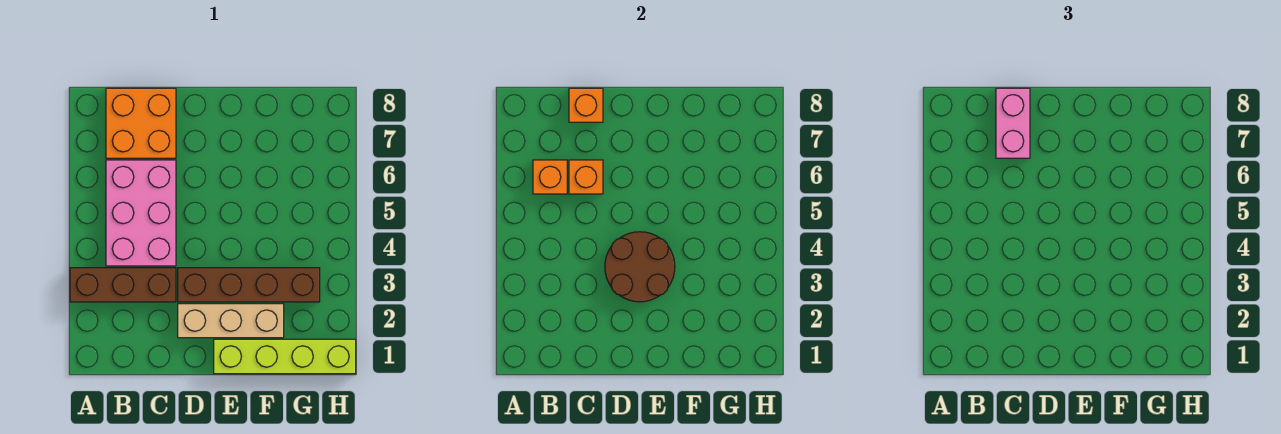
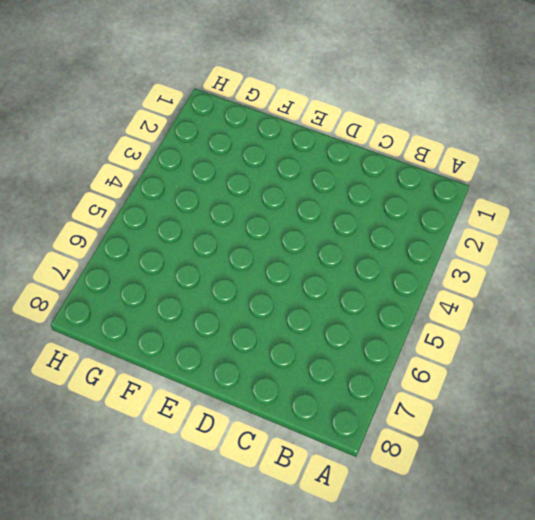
none -> brown 1x3 brick [70,268,176,302]
none -> pink 2x3 brick [106,160,176,266]

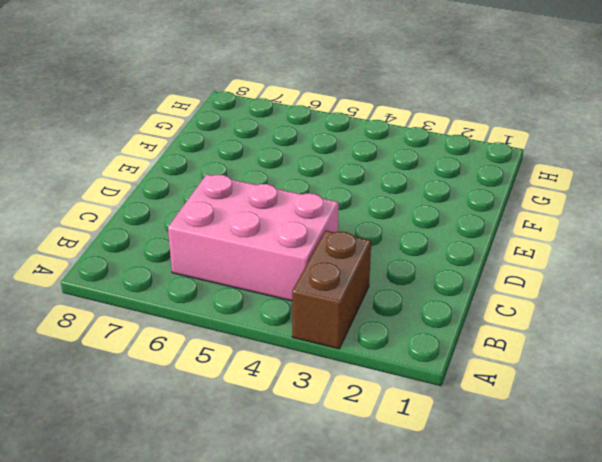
brown 1x2 brick [292,230,371,349] -> brown 1x3 brick [70,268,176,302]
none -> orange 2x2 brick [106,88,176,158]
none -> tan 1x3 brick [178,304,284,338]

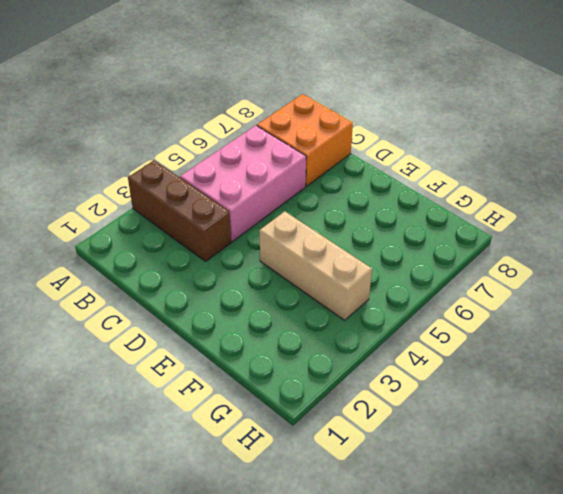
tan 1x3 brick [259,211,372,320] -> tan 1x3 brick moved to [178,304,284,338]
none -> brown 1x4 brick [178,268,320,302]
none -> lime 1x4 brick [214,339,356,374]

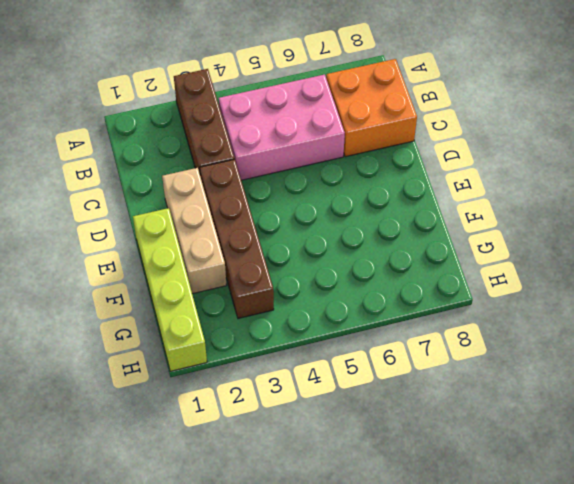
none -> orange 1x1 brick [533,160,567,194]
none -> orange 1x1 brick [569,160,603,194]

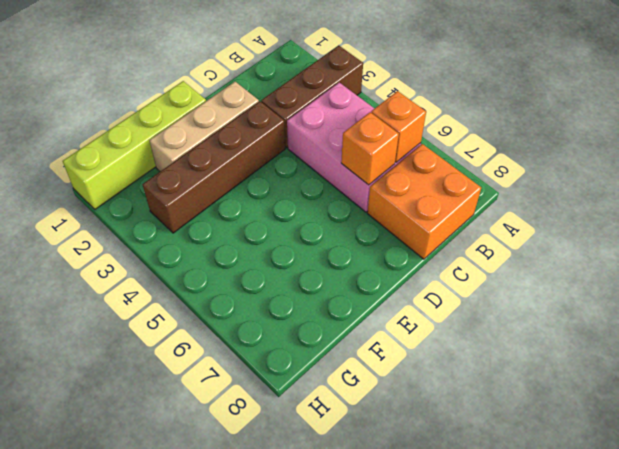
none -> orange 1x1 brick [569,88,603,122]
none -> brown 2x2 round brick [605,232,675,302]

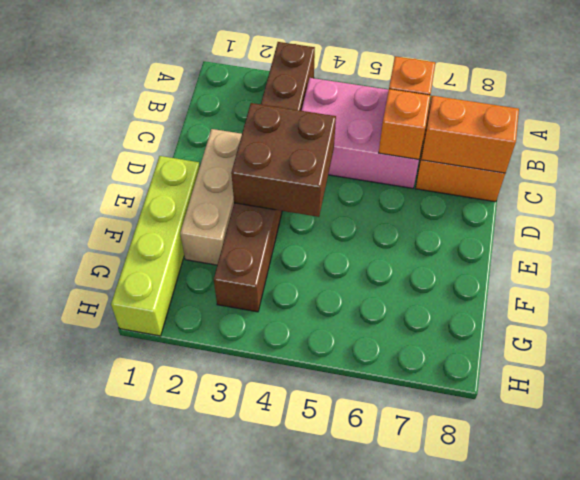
orange 1x2 brick [421,96,519,173] -> orange 1x1 brick [569,88,603,122]
brown 2x2 brick [231,103,336,217] -> brown 2x2 round brick [605,232,675,302]
none -> pink 1x2 brick [996,88,1030,158]

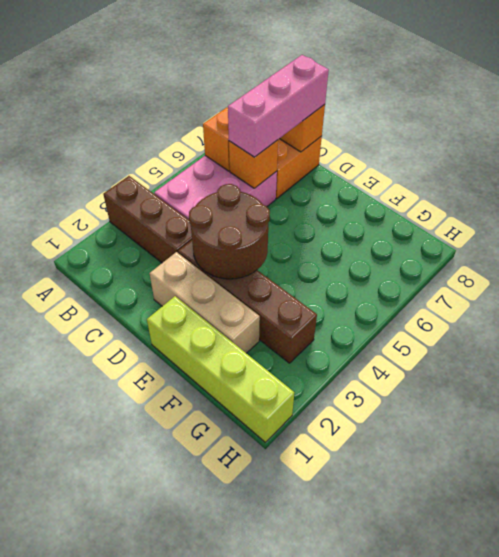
pink 1x3 brick [228,55,329,157] -> pink 1x2 brick [996,88,1030,158]

